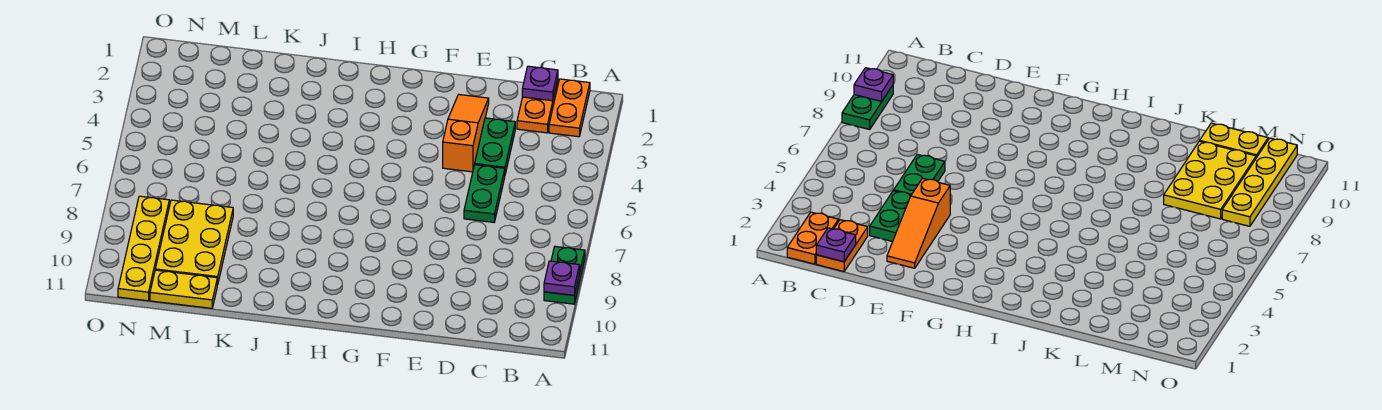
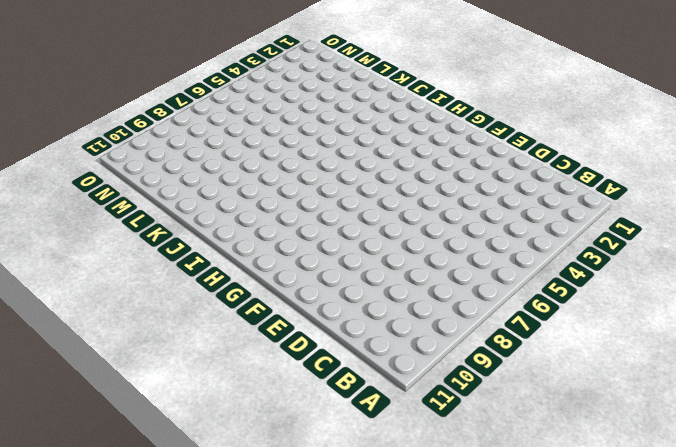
none -> green 1x2 plate [544,247,585,304]
none -> orange 1x2 plate [549,79,590,137]

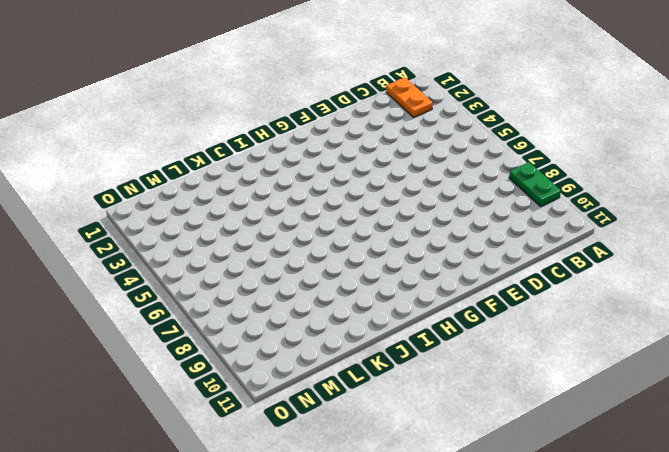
none -> orange 1x2 plate [517,80,558,133]
none -> green 1x2 plate [475,118,515,174]

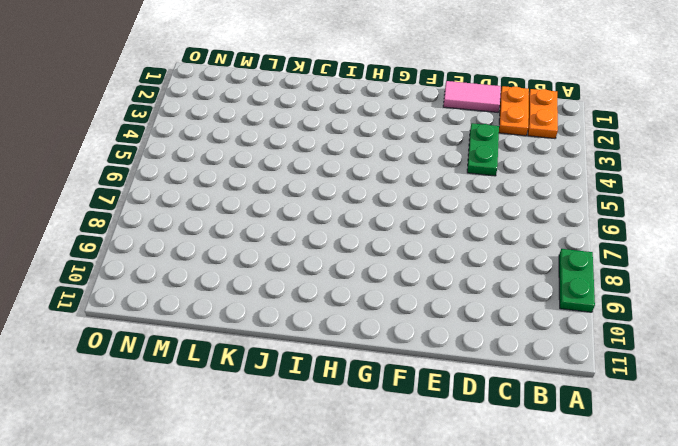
pink 1x2 tile [443,81,501,112] -> none
none -> green 1x2 plate [464,165,505,222]
none -> orange 1x3 slope [443,94,489,172]

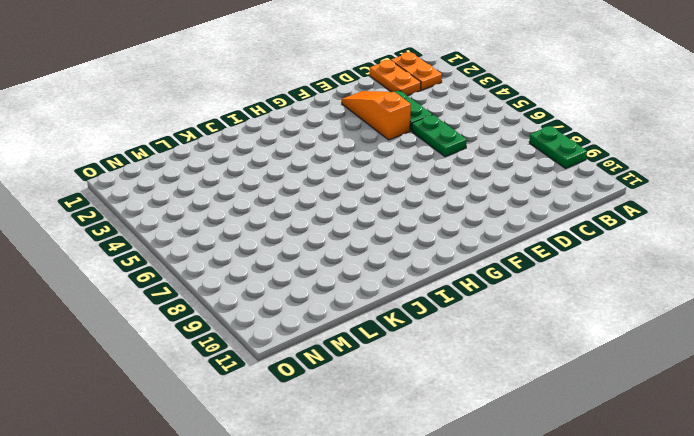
none -> yellow 2x3 plate [155,200,233,285]
none -> yellow 1x2 plate [150,270,217,308]

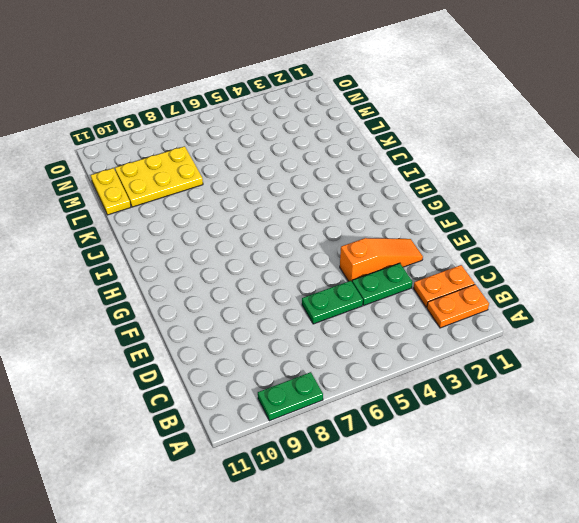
none -> yellow 1x4 plate [118,196,169,301]
none -> purple 1x1 plate [544,261,580,295]

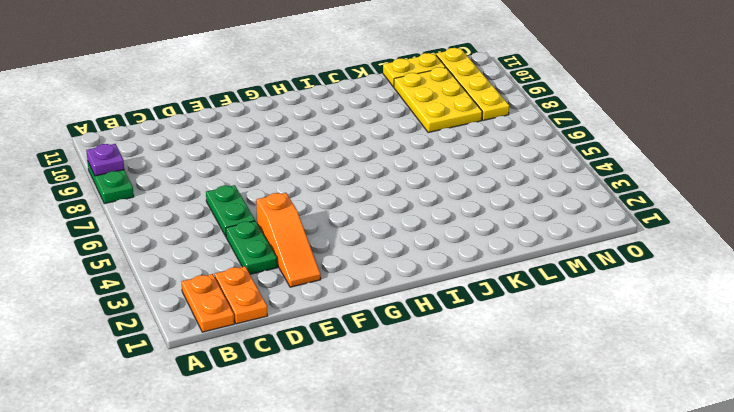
none -> purple 1x1 plate [522,66,558,101]

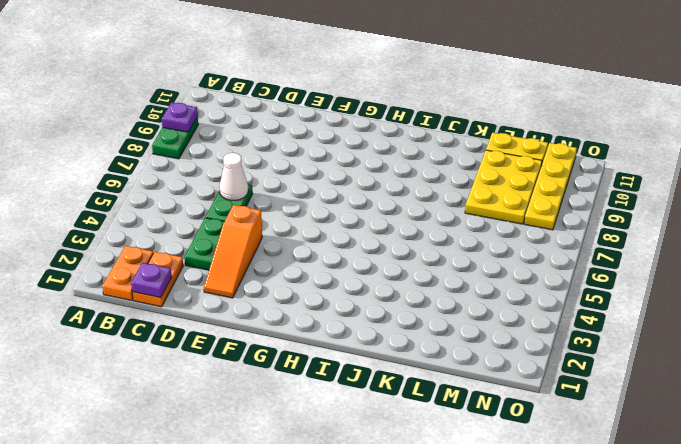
white 1x1 cone [219,153,248,200] -> none

